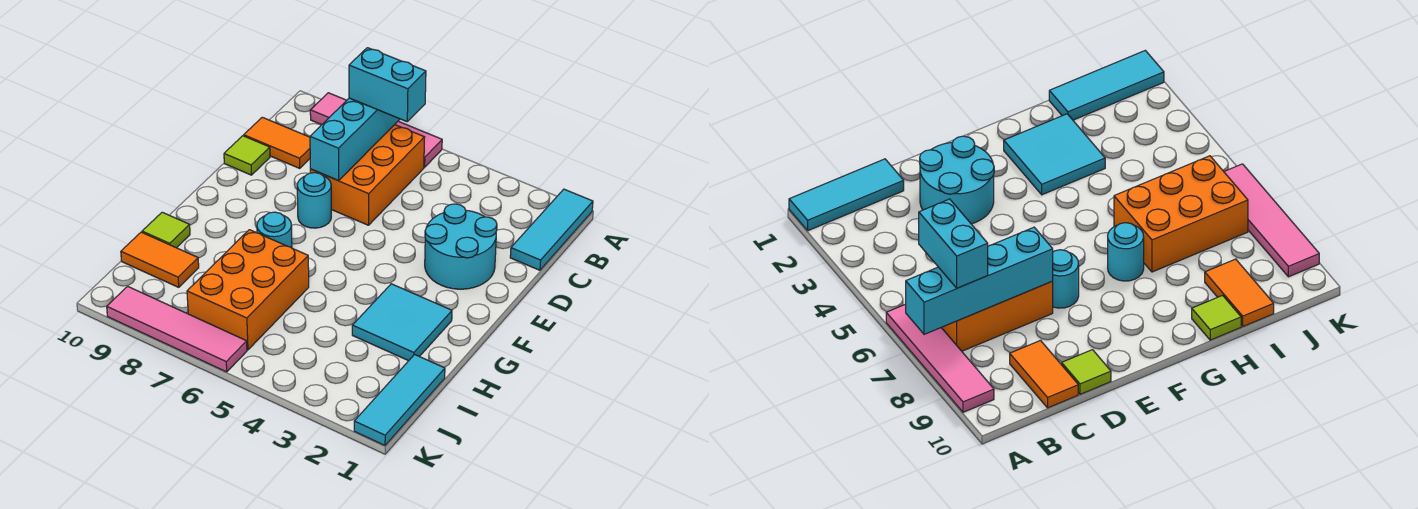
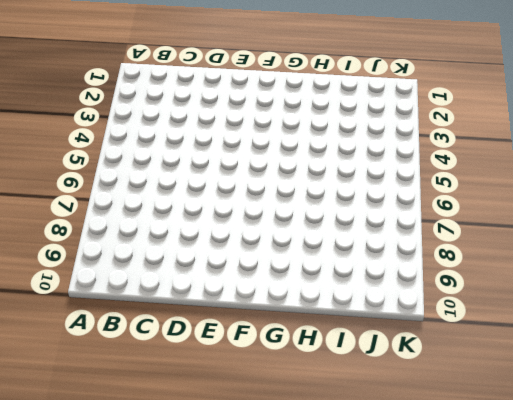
none -> cyan 1x3 tile [510,189,593,270]
none -> pink 1x4 tile [310,93,442,167]
none -> orange 2x3 brick [310,125,425,225]

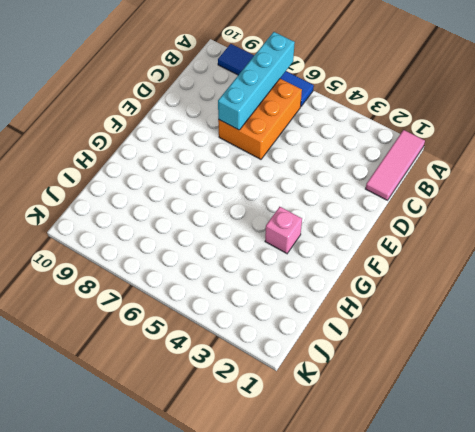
pink 1x3 tile [366,130,425,200] -> cyan 1x3 tile [510,189,593,270]
blue 1x4 tile [218,44,314,107] -> pink 1x4 tile [310,93,442,167]
pink 1x1 brick [265,207,302,253] -> cyan 2x2 tile [352,284,452,361]
none -> orange 1x2 tile [244,117,310,168]
none -> cyan 2x2 round brick [425,204,497,289]
none -> lime 1x1 tile [224,136,270,175]

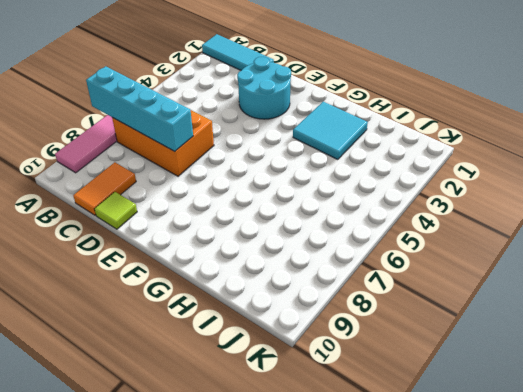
none -> cyan 1x1 round brick [297,173,331,228]
none -> cyan 1x1 round brick [257,212,292,248]
none -> orange 2x3 brick [187,230,309,350]

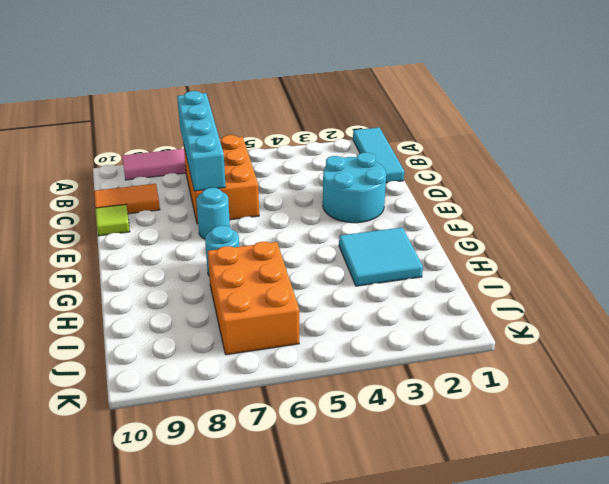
none -> lime 1x1 tile [142,212,190,248]
none -> cyan 1x3 tile [354,355,445,445]
none -> orange 1x2 tile [121,232,199,287]

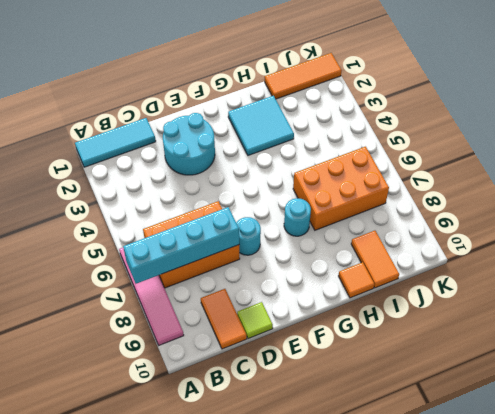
orange 1x1 tile [339,262,374,298] -> lime 1x1 tile [142,212,190,248]
orange 1x3 tile [265,53,342,99] -> cyan 1x3 tile [354,355,445,445]
none -> pink 1x4 tile [107,286,247,372]
none -> cyan 1x2 brick [349,48,426,122]

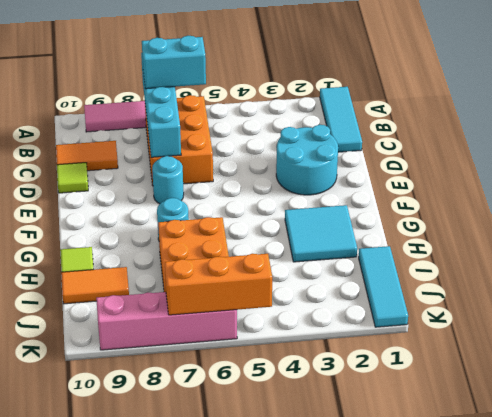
orange 1x3 brick [165,254,272,315] -> none
pink 1x4 brick [96,292,237,350] -> pink 1x4 tile [107,286,247,372]

